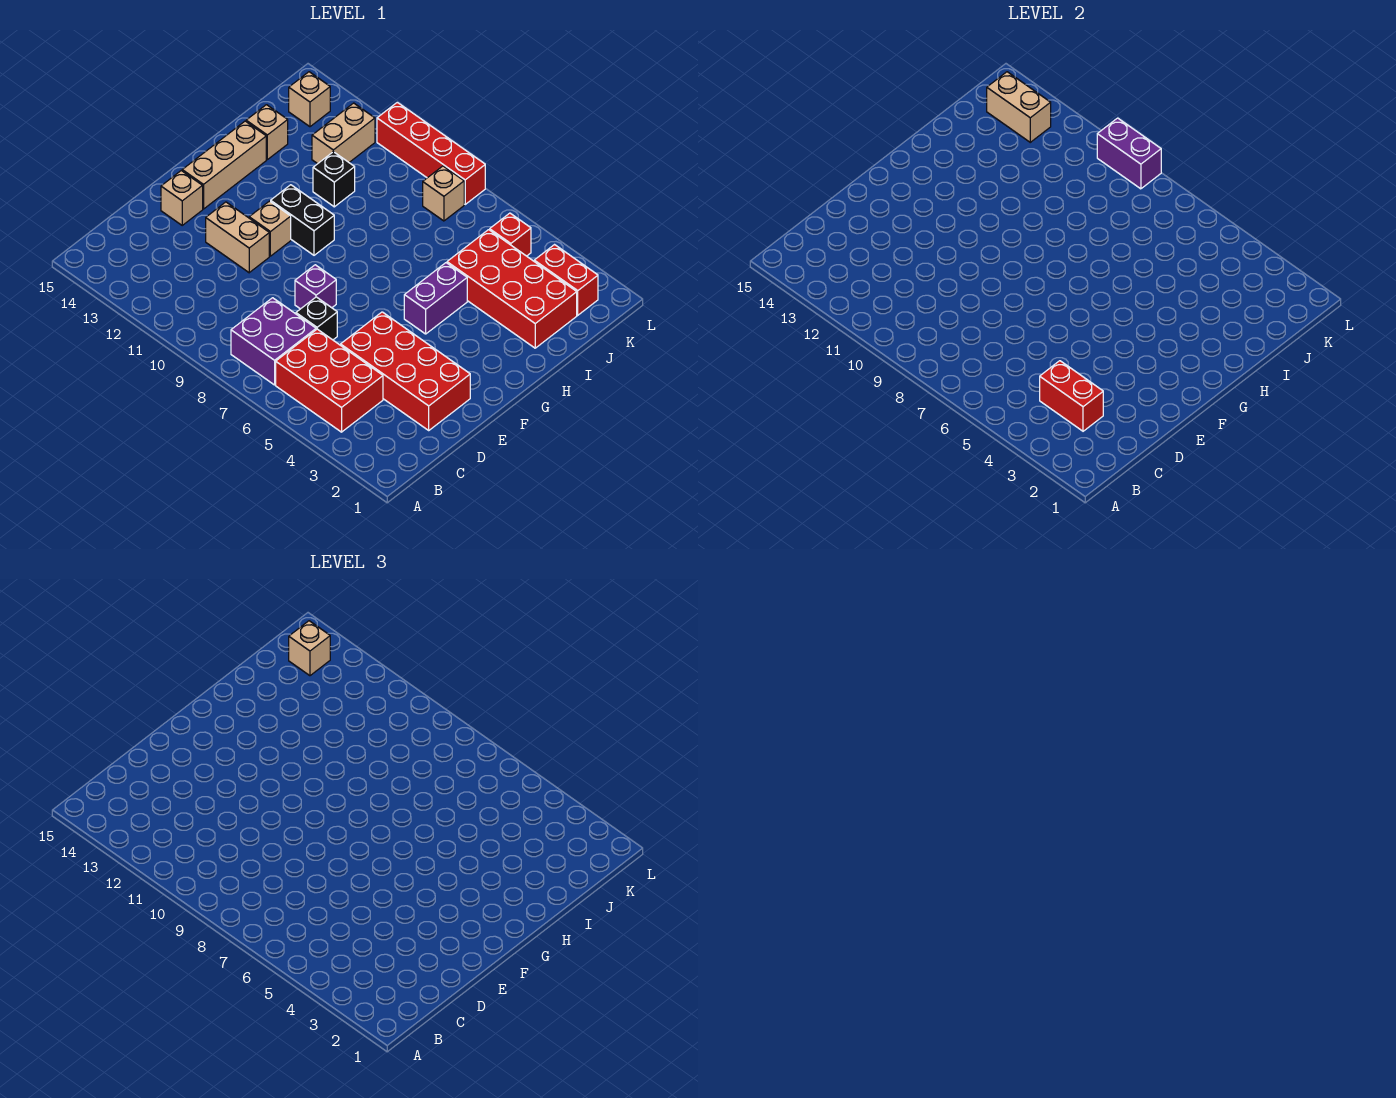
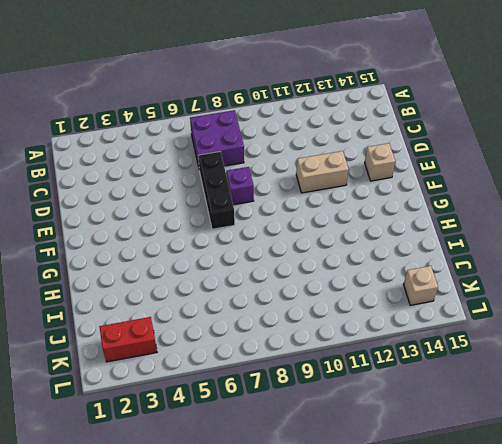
black 1x3 brick [198,152,235,229] -> black 1x1 brick [296,297,337,340]
none -> red 2x3 brick [276,329,383,432]
none -> red 2x4 brick [341,312,470,430]
none -> tan 1x1 brick [249,201,291,256]

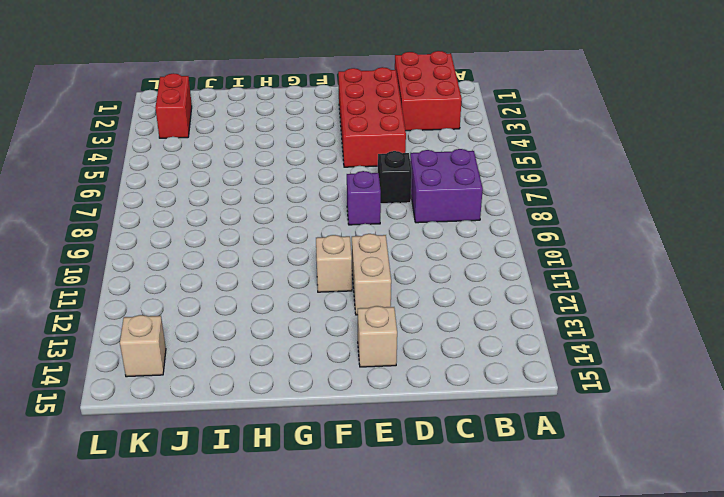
red 2x3 brick [395,51,462,131] -> red 2x3 brick moved to [276,329,383,432]
none -> tan 1x3 brick [182,121,266,209]
none -> purple 1x2 brick [404,263,467,334]
none -> black 1x2 brick [271,185,334,255]

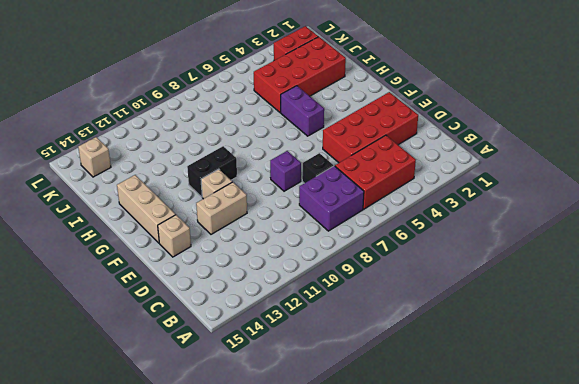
none -> black 1x1 brick [313,152,355,207]
none -> tan 1x1 brick [246,105,288,160]
none -> tan 1x2 brick [312,103,375,164]

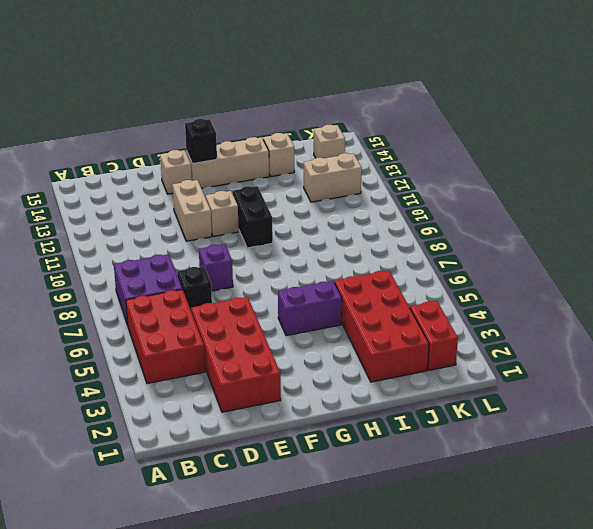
black 1x1 brick [185,119,217,164] -> black 1x1 brick moved to [313,152,355,207]
none -> red 1x1 brick [490,213,531,256]
none -> tan 1x1 brick [423,166,464,221]
none -> red 1x4 brick [377,102,485,204]

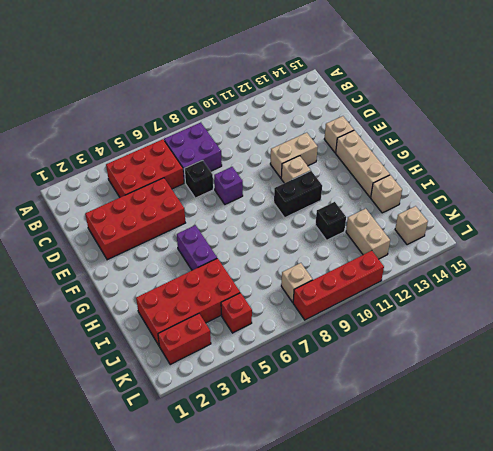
none -> red 1x2 brick [1040,361,1103,431]
none -> tan 1x2 brick [987,72,1051,142]
none -> purple 1x2 brick [1097,118,1161,189]

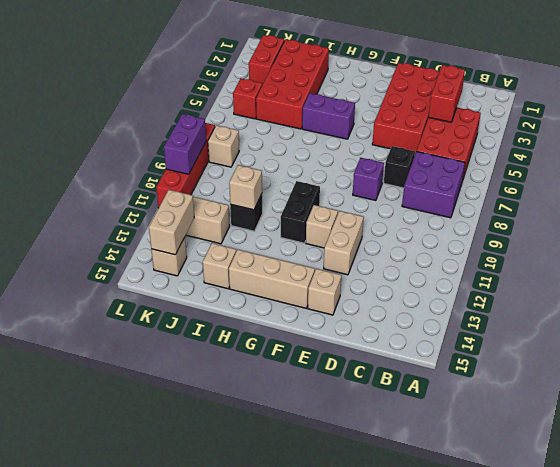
tan 1x1 brick [229,165,262,210] -> tan 1x1 brick moved to [289,621,330,676]

